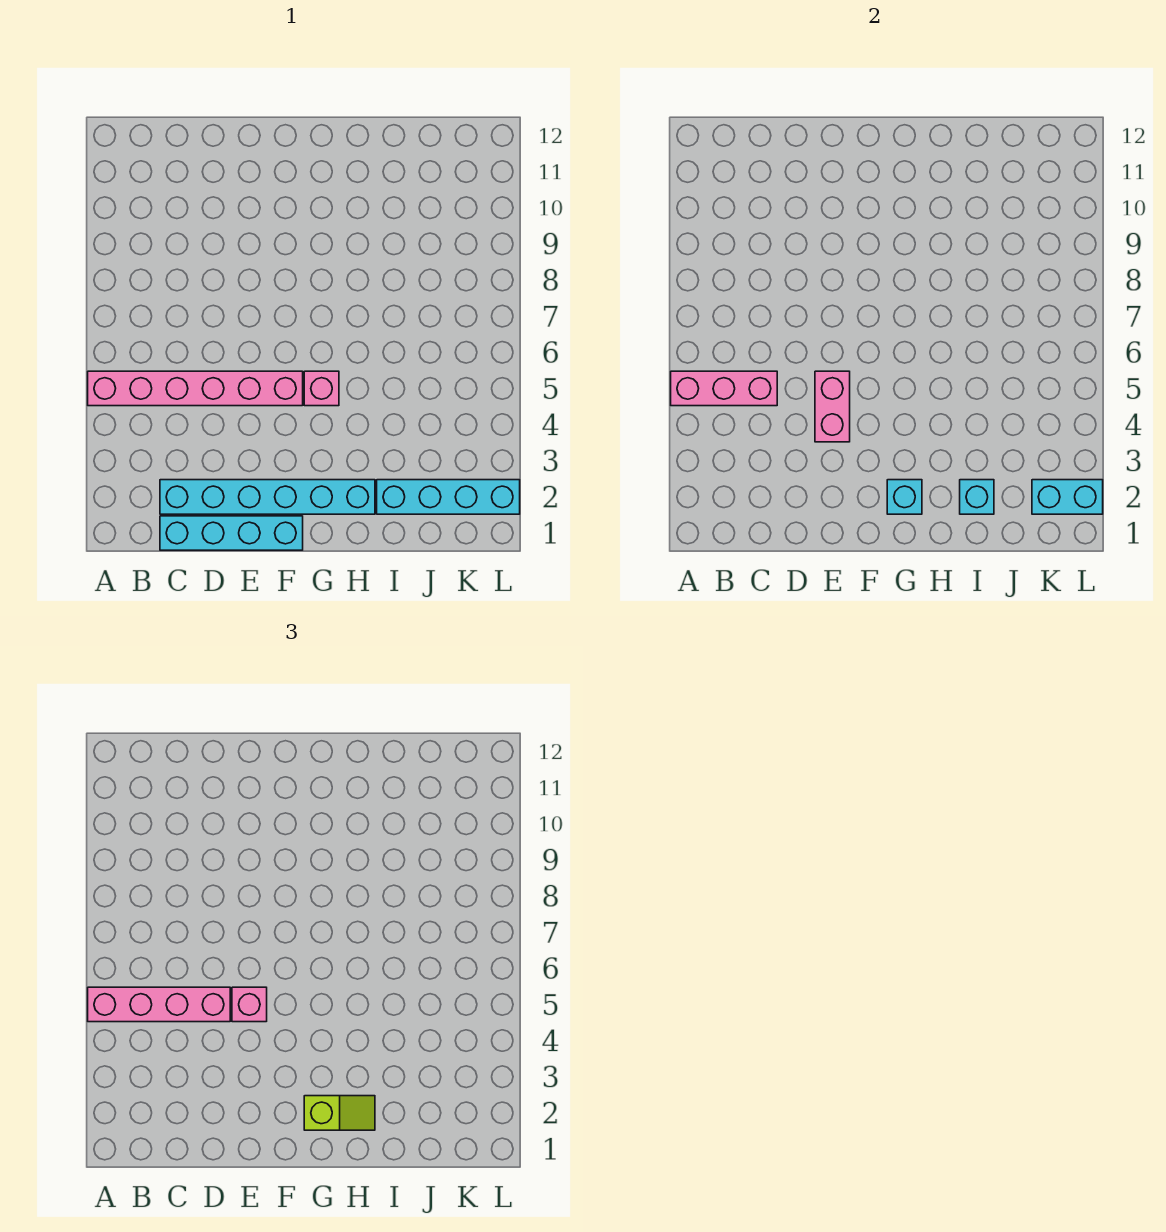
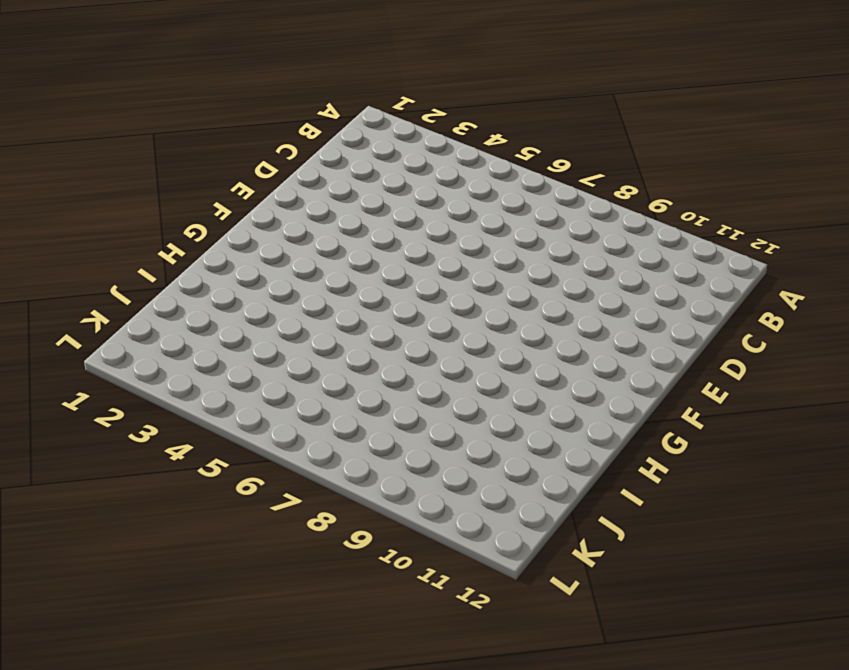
none -> pink 1x6 brick [88,371,303,406]
none -> cyan 1x4 brick [160,516,303,550]
none -> cyan 1x6 brick [160,480,375,514]

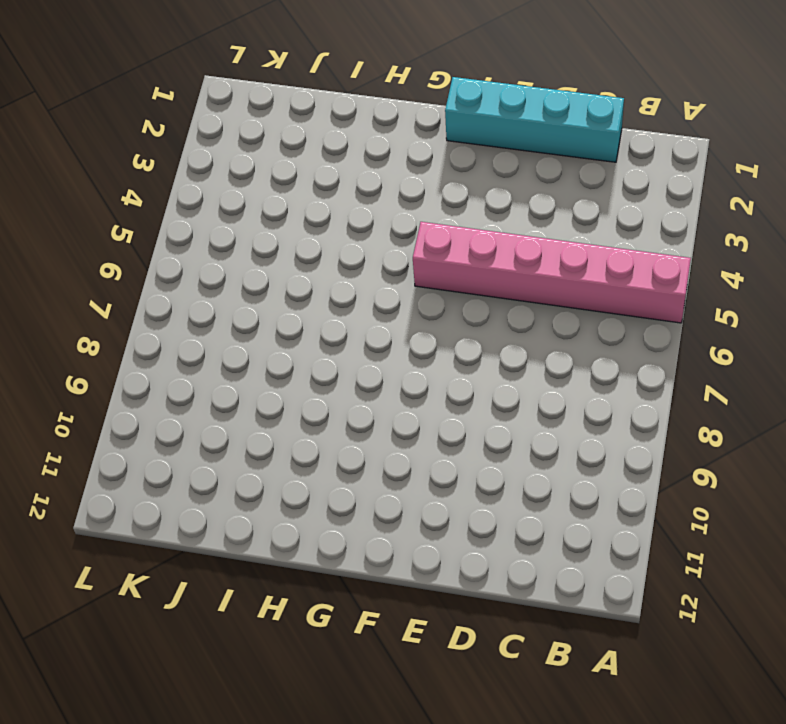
none -> cyan 1x6 brick [160,480,375,514]
none -> pink 1x1 brick [304,371,339,406]
none -> cyan 1x4 brick [377,480,520,514]

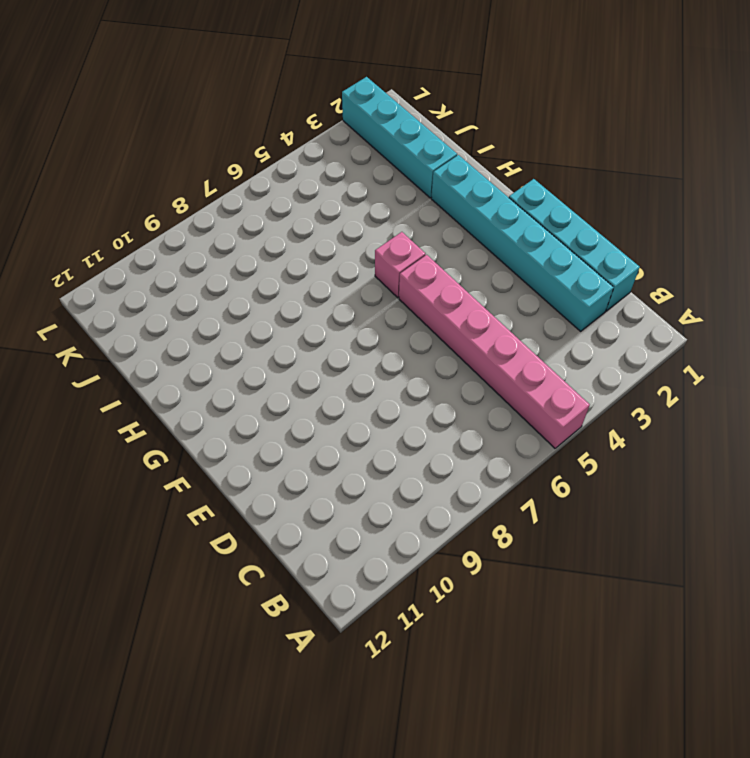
none -> pink 1x3 brick [671,371,777,406]
none -> pink 1x2 brick [815,371,850,442]
none -> cyan 1x1 brick [887,480,922,514]

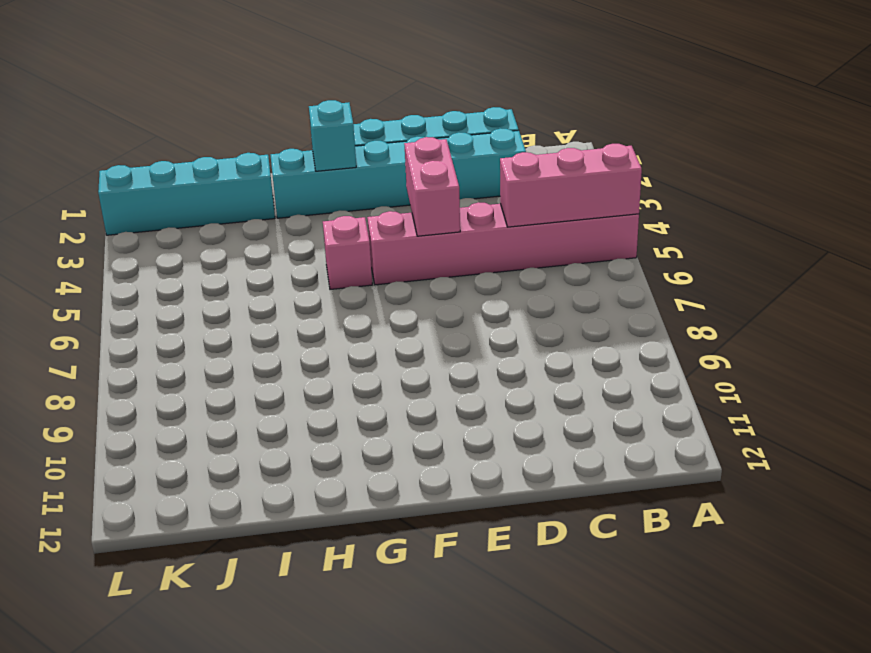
none -> cyan 1x1 brick [960,480,994,514]
none -> cyan 1x2 brick [1032,480,1103,514]
none -> pink 1x4 brick [88,987,230,1022]

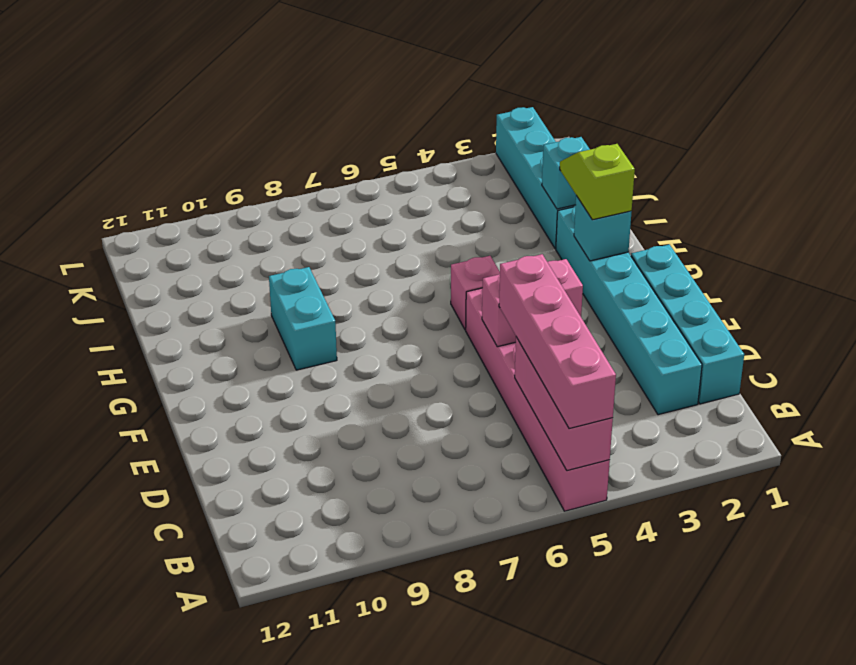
cyan 1x2 brick [269,267,337,370] -> cyan 1x2 brick moved to [1032,480,1103,514]
none -> pink 1x1 brick [232,987,267,1022]

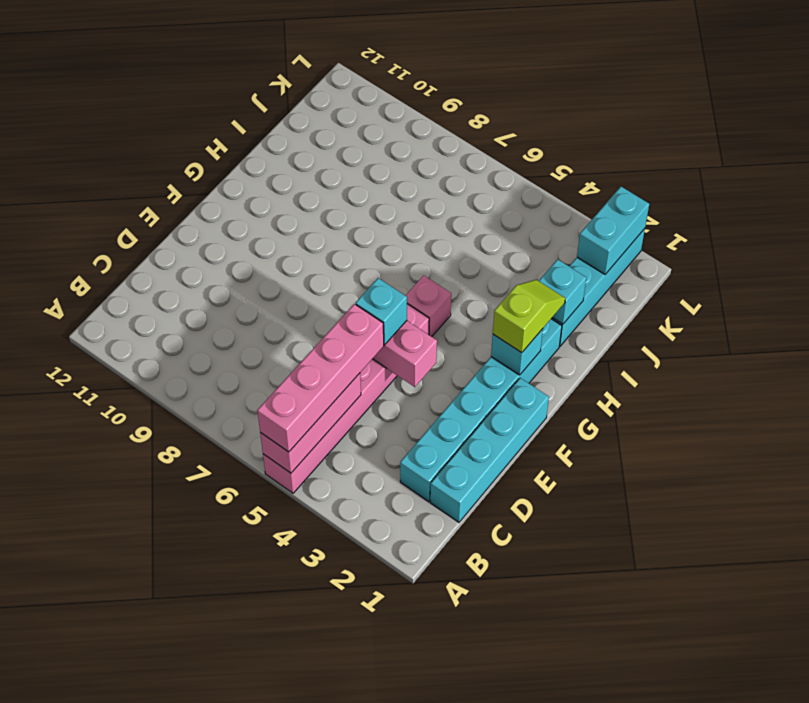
cyan 1x1 brick [356,278,407,345] -> pink 1x1 brick [232,987,267,1022]

